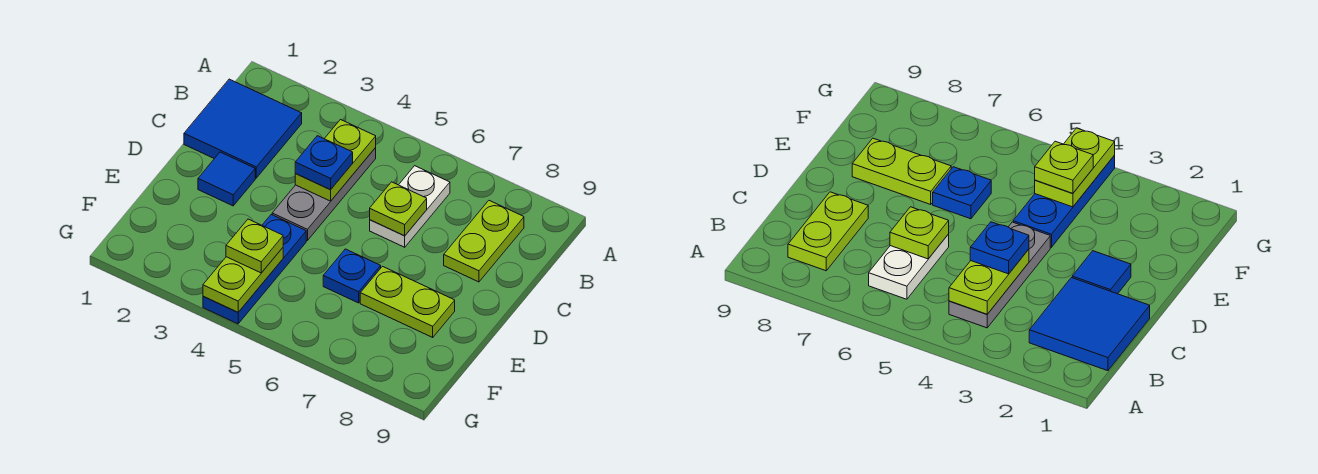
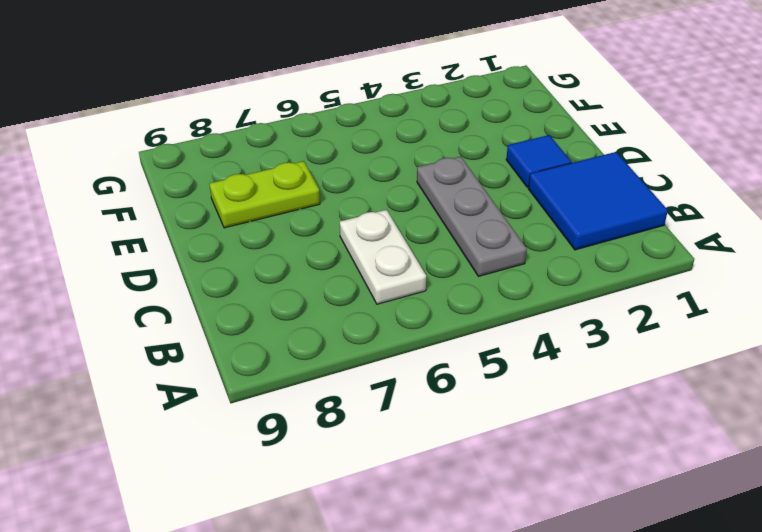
none -> lime 1x2 plate [444,201,524,282]
none -> blue 1x3 plate [203,215,306,324]
none -> blue 1x1 plate [323,249,381,303]

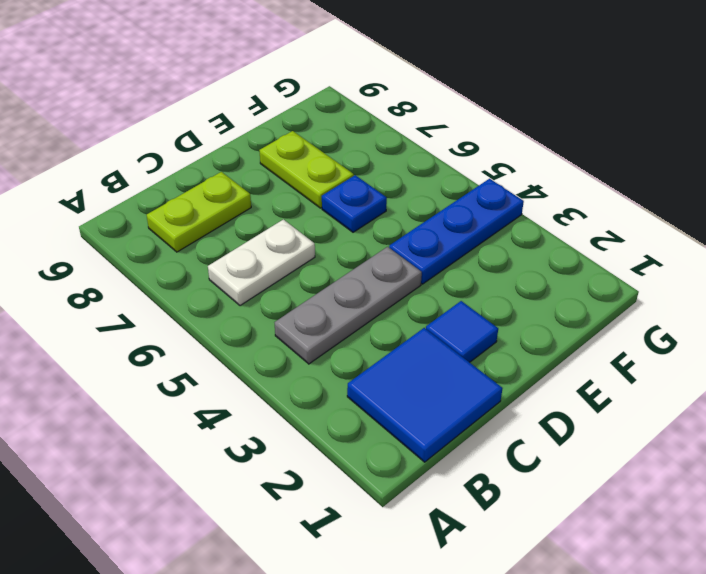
none -> lime 1x2 plate [295,120,376,201]
none -> lime 1x1 plate [370,182,427,236]
none -> lime 1x2 plate [203,248,283,312]

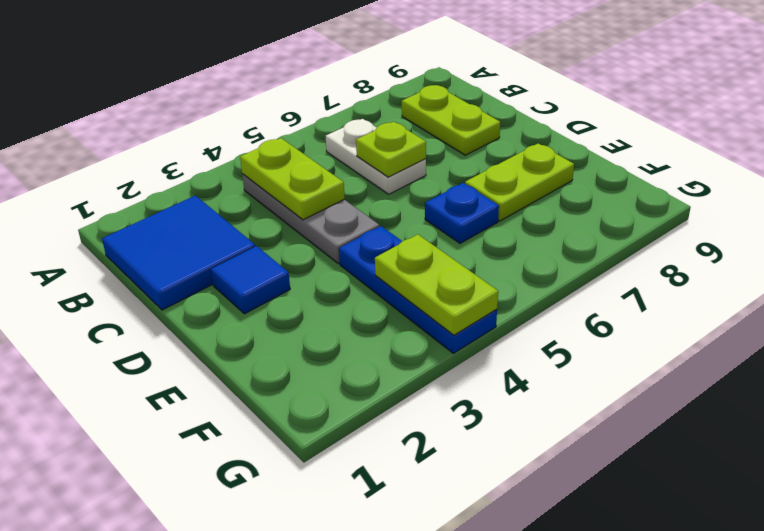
none -> blue 1x1 plate [295,136,353,190]
none -> lime 1x1 plate [226,219,283,273]

